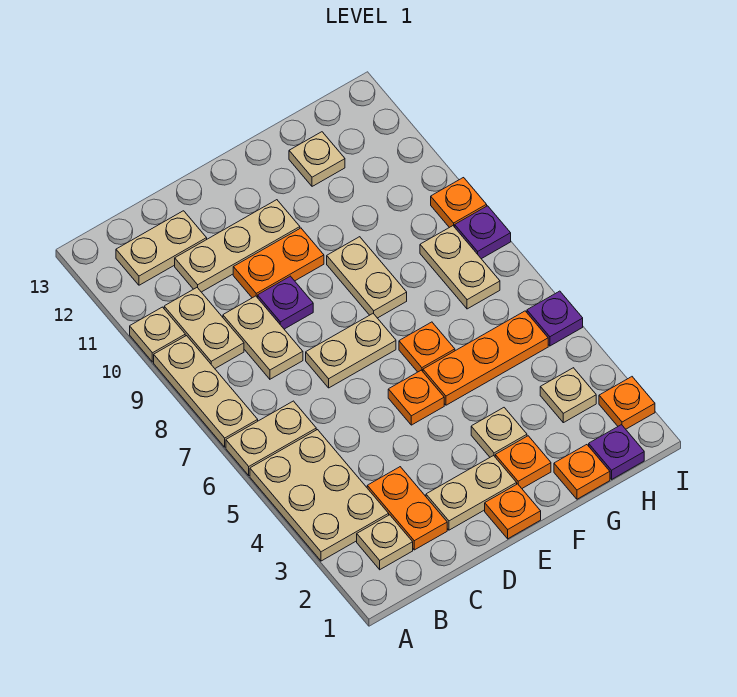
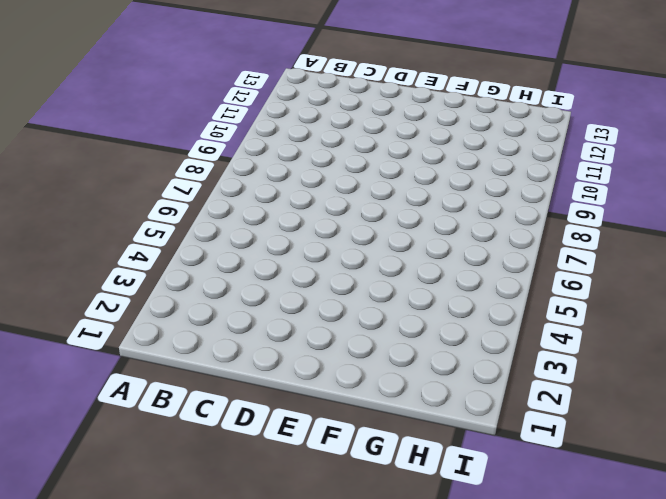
none -> tan 2x3 plate [250,430,389,561]
none -> tan 1x2 plate [226,401,316,476]
none -> tan 1x3 plate [154,336,258,447]
none -> tan 1x1 plate [130,307,185,362]

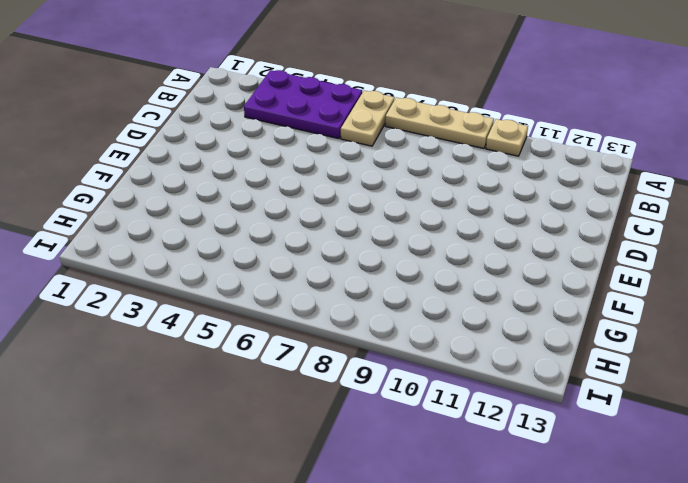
purple 2x3 plate [244,70,362,139] -> tan 2x3 plate [250,430,389,561]
none -> tan 1x1 plate [357,515,413,570]
none -> tan 1x2 plate [164,288,244,368]
none -> tan 1x2 plate [116,211,207,285]
none -> orange 1x2 plate [367,467,447,550]

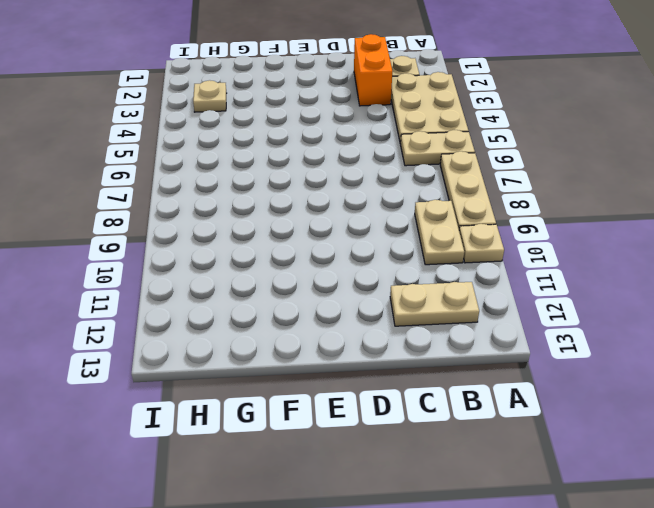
orange 1x2 brick [354,34,392,106] -> orange 1x2 plate [367,467,447,550]
none -> tan 1x2 plate [223,296,303,379]
none -> tan 1x3 plate [175,200,300,292]
none -> tan 1x2 plate [426,456,517,530]
none -> tan 1x2 plate [306,314,396,388]

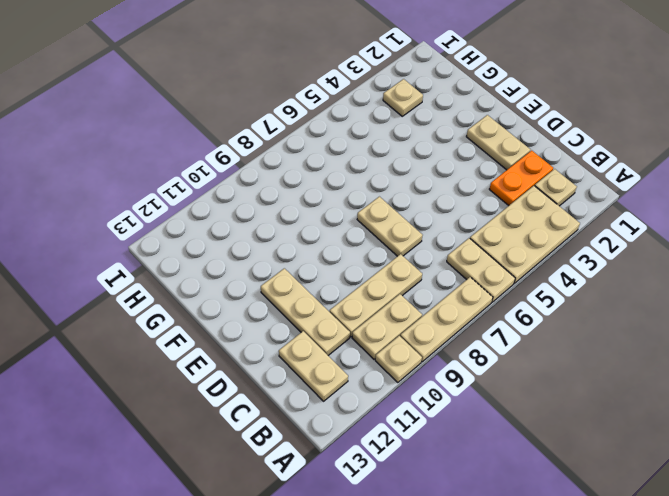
tan 1x3 plate [330,254,422,337] -> tan 1x2 plate [223,296,303,379]
none -> purple 1x1 plate [258,276,313,329]
none -> orange 1x2 plate [233,228,324,298]
none -> orange 1x1 plate [485,484,541,539]
none -> orange 1x1 plate [388,370,444,425]

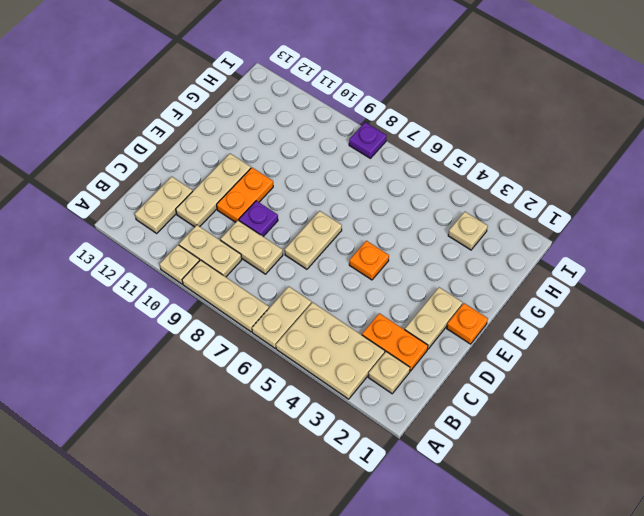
none -> orange 1x1 plate [495,436,551,488]
none -> tan 1x1 plate [471,408,527,457]
none -> orange 1x3 plate [423,311,548,405]
none -> orange 1x1 plate [399,322,455,372]

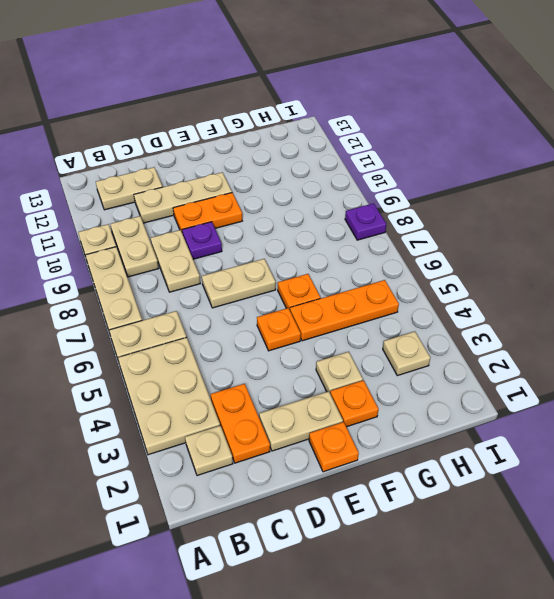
none -> tan 1x2 plate [327,237,407,318]
none -> orange 1x1 plate [554,445,610,499]
none -> tan 1x1 plate [289,132,345,186]
none -> purple 1x1 plate [589,425,644,479]

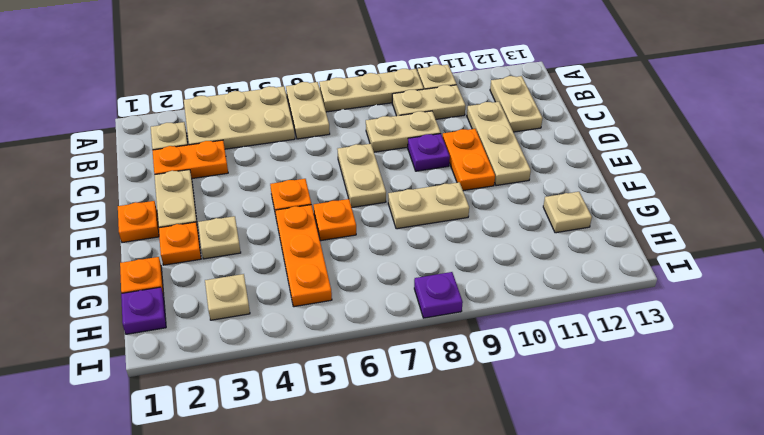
none -> tan 1x2 plate [420,226,500,309]
none -> orange 1x1 plate [599,377,655,429]
none -> purple 1x1 plate [527,291,583,346]
none -> orange 1x1 plate [431,178,487,228]

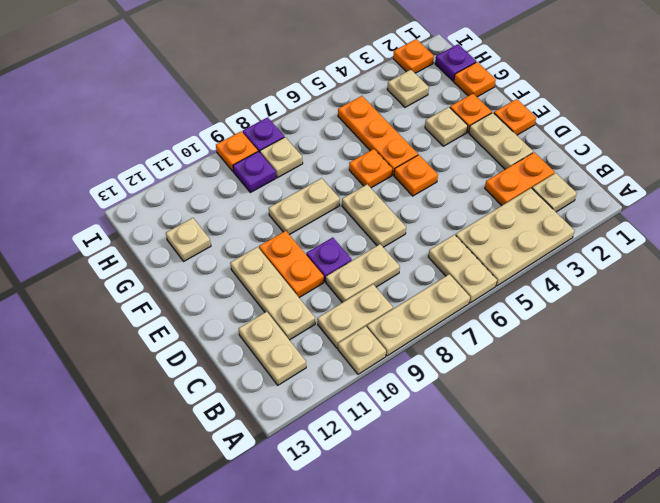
tan 1x1 plate [260,137,303,178] -> tan 1x2 plate [420,226,500,309]
purple 1x1 plate [233,151,276,193] -> purple 1x1 plate moved to [527,291,583,346]

